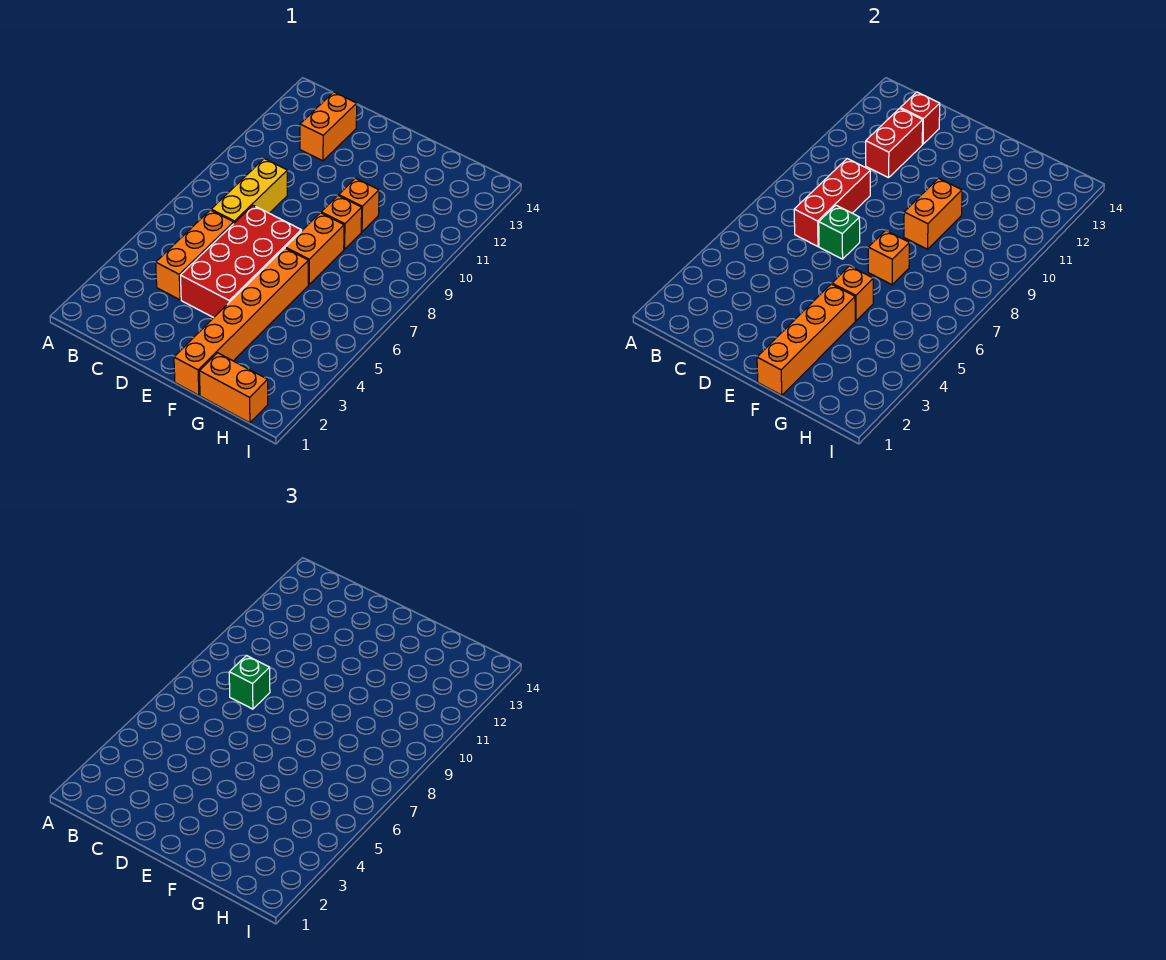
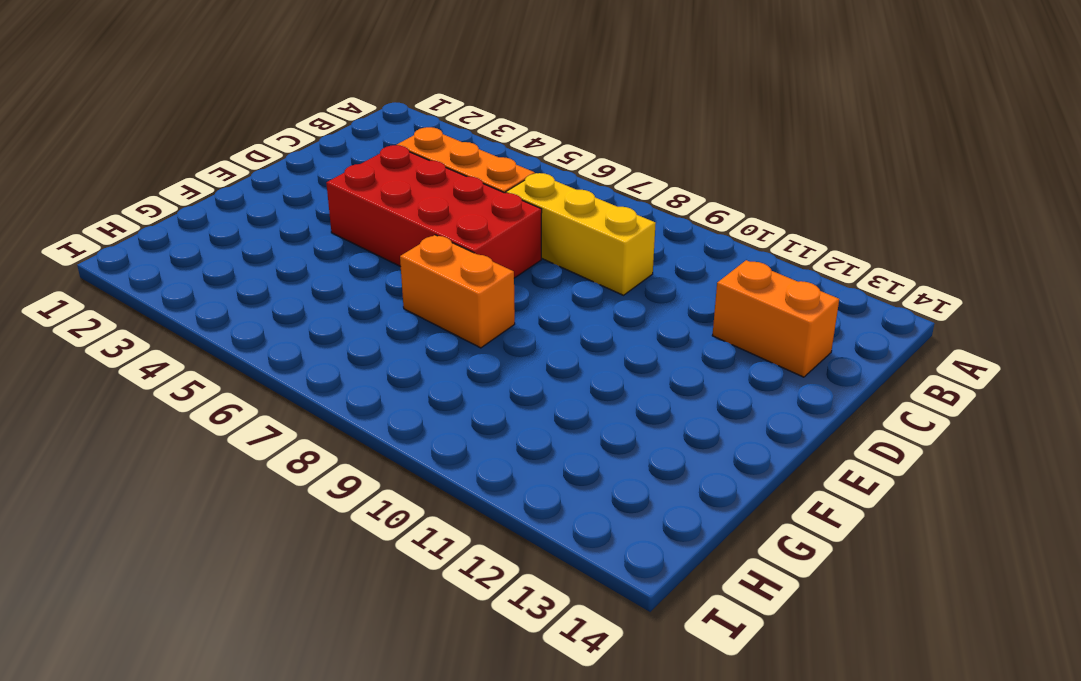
none -> orange 1x6 brick [174,248,308,395]
none -> orange 1x1 brick [321,195,362,249]
none -> orange 1x1 brick [339,178,379,232]

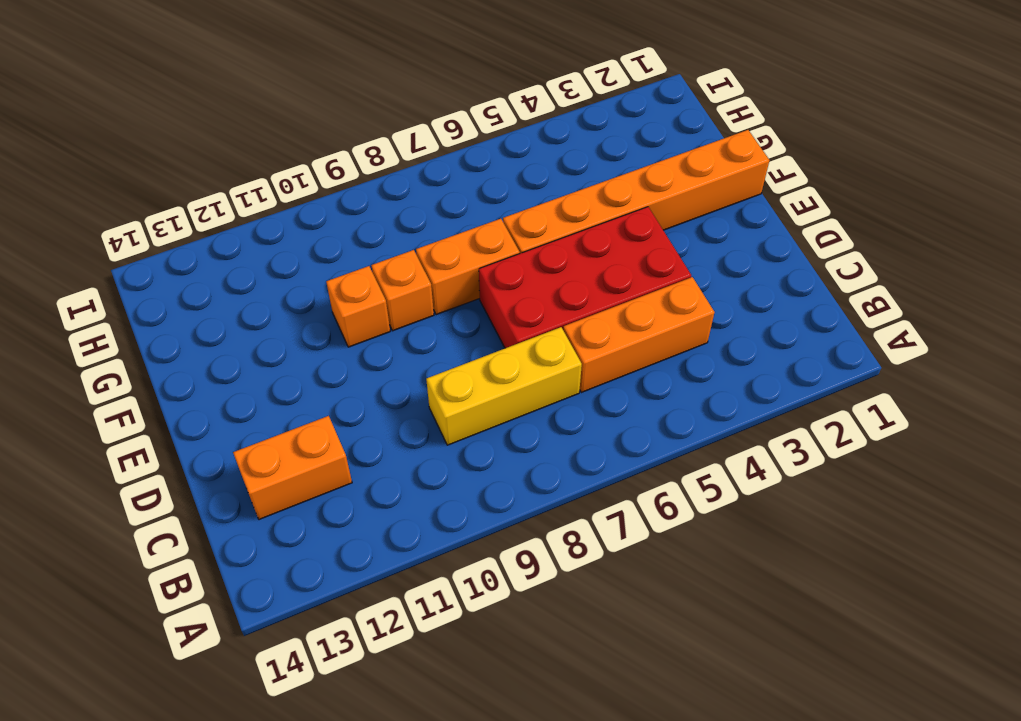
none -> orange 1x2 brick [199,353,268,423]
none -> red 1x3 brick [794,159,870,246]
none -> red 1x2 brick [866,108,923,178]

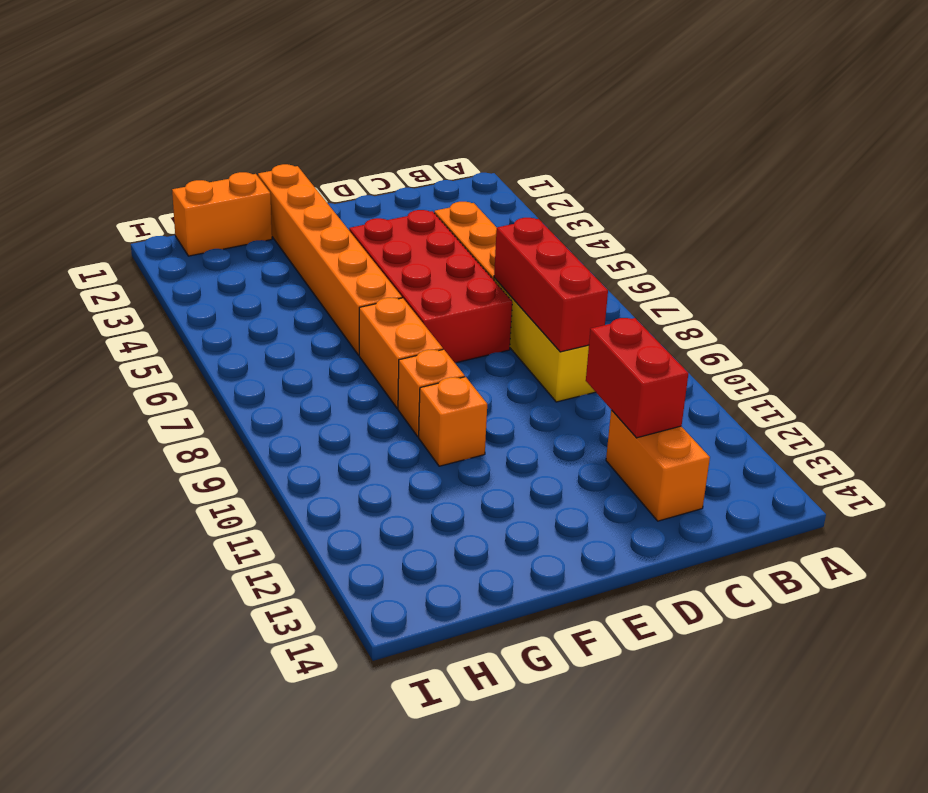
none -> red 1x1 brick [900,92,940,144]
none -> green 1x1 brick [819,205,860,259]
none -> orange 1x4 brick [757,284,855,395]

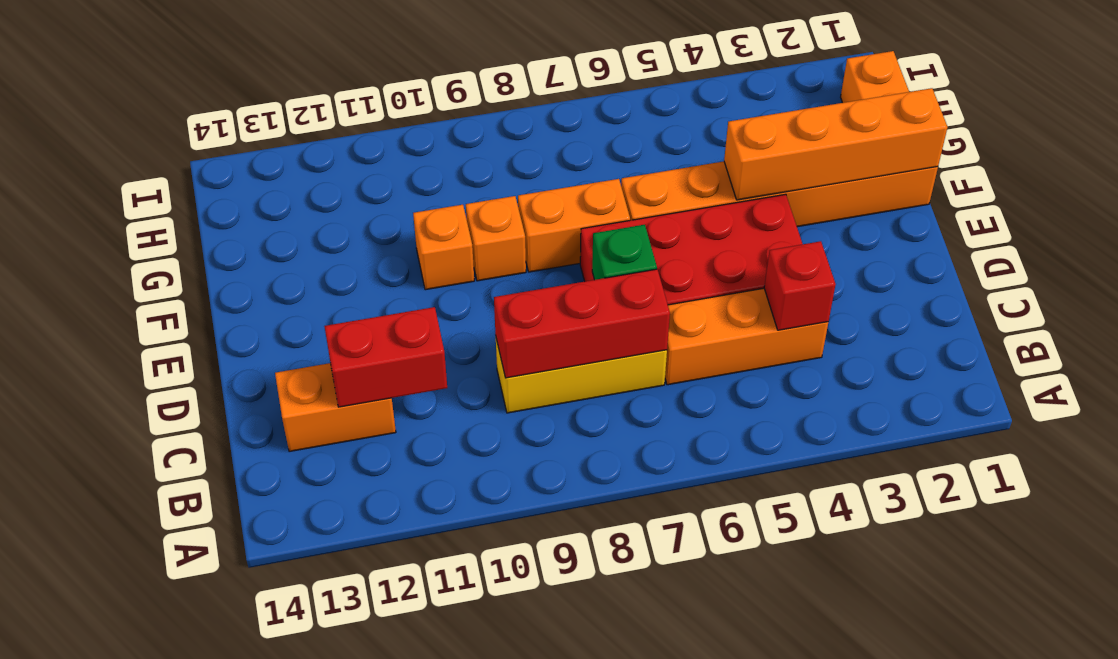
red 1x1 brick [764,241,836,330] -> red 1x1 brick moved to [900,92,940,144]
none -> orange 1x1 brick [832,266,873,321]
none -> orange 1x1 brick [868,230,909,285]
none -> orange 1x2 brick [904,178,962,249]

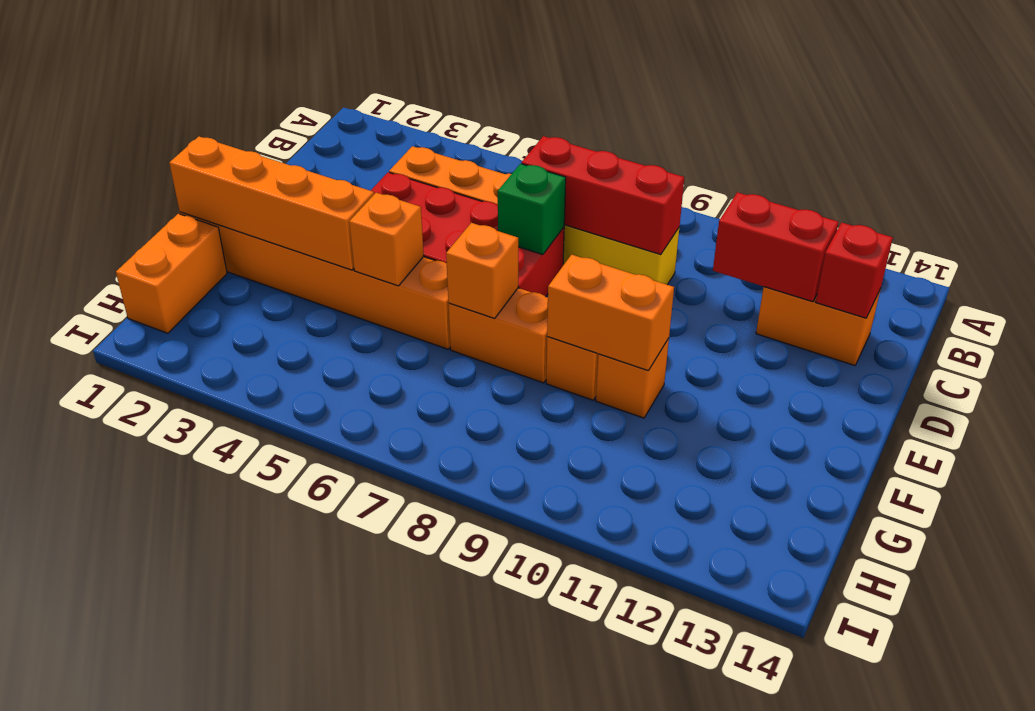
none -> green 1x1 brick [229,656,270,709]

